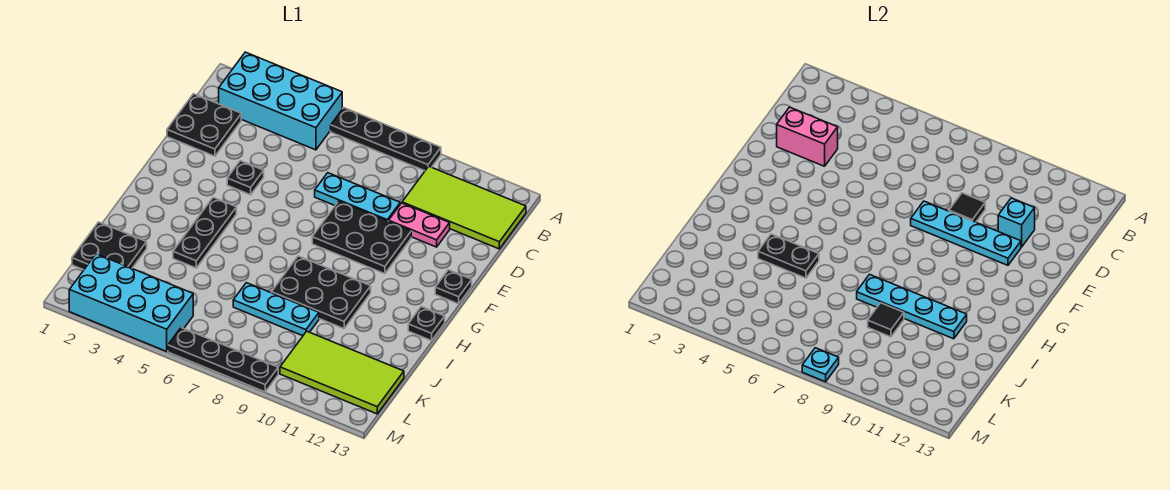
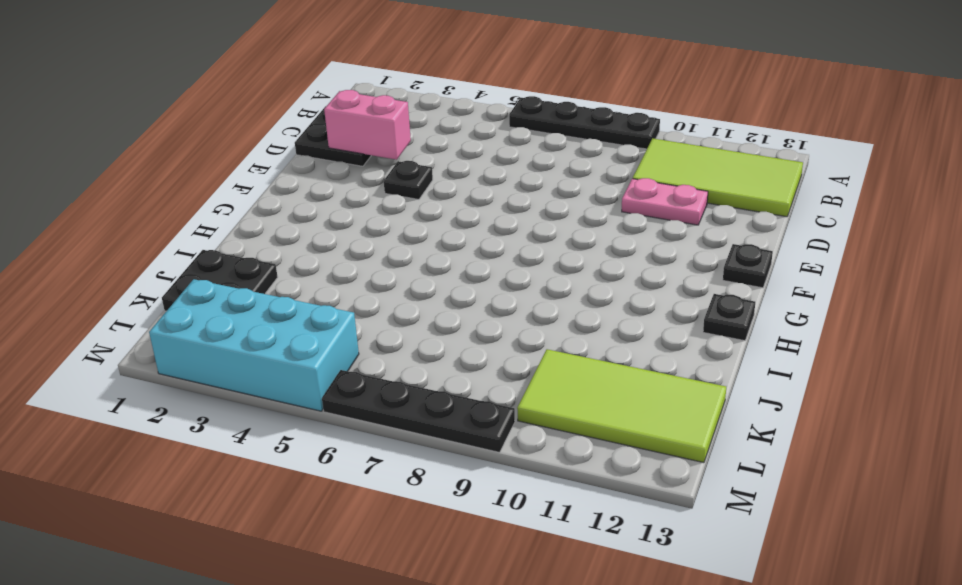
none -> cyan 2x4 brick [219,52,342,150]
none -> cyan 1x3 plate [315,173,400,221]
none -> black 2x3 plate [312,201,411,274]

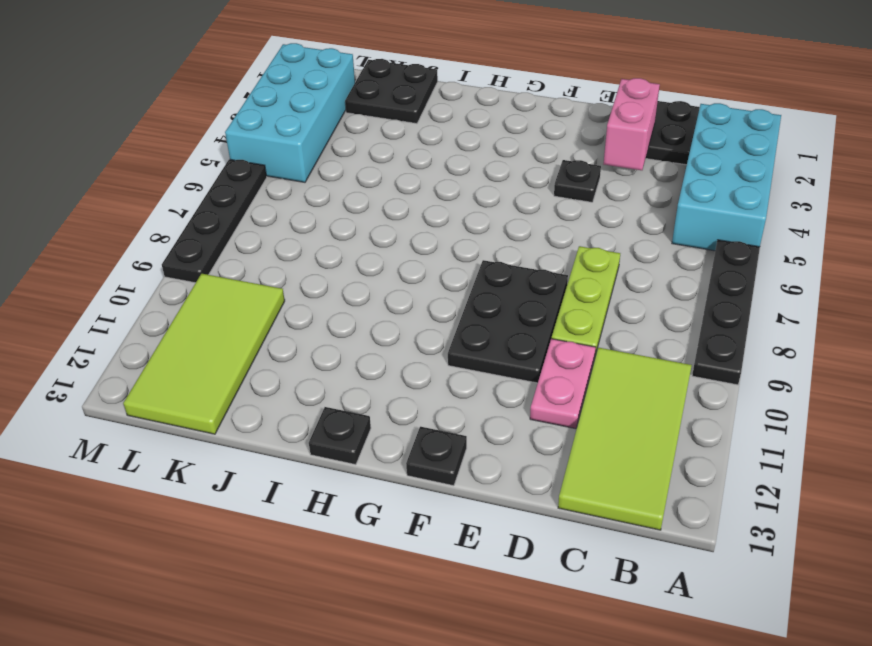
lime 1x3 plate [552,246,620,356] -> cyan 1x3 plate [315,173,400,221]
none -> black 1x3 plate [173,197,236,268]
none -> black 2x3 plate [272,256,371,329]
none -> cyan 1x3 plate [233,283,319,336]

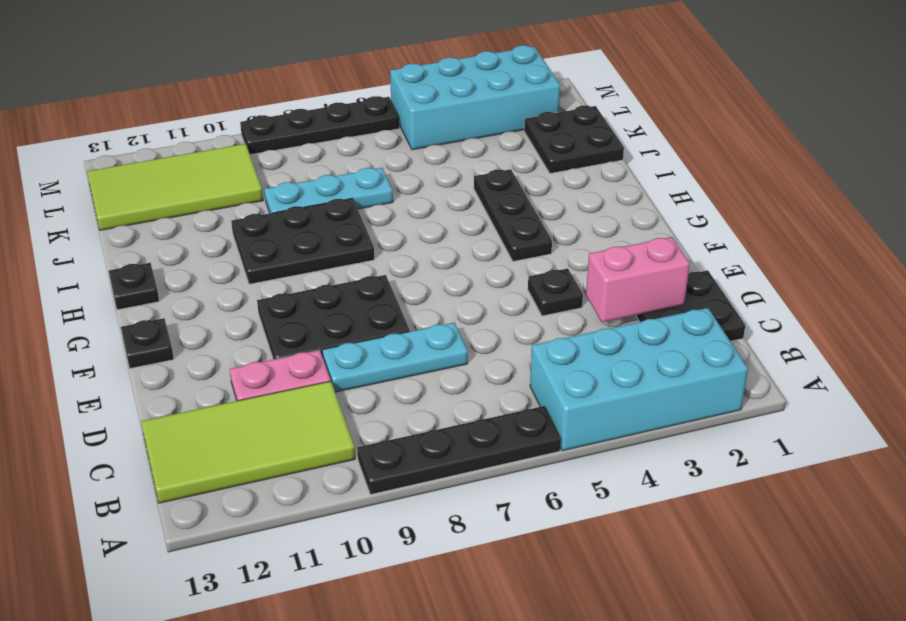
none -> black 1x1 tile [949,193,985,222]
none -> cyan 1x1 brick [998,198,1035,247]
none -> cyan 1x4 plate [911,201,1021,265]

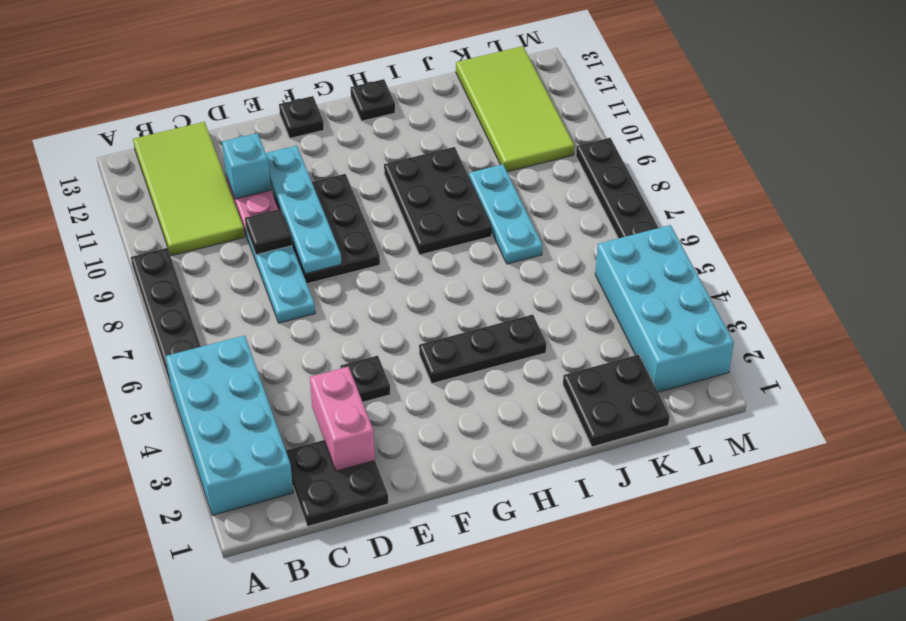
none -> black 1x2 plate [758,234,819,278]
none -> cyan 1x4 plate [857,274,967,339]
none -> black 1x1 tile [868,303,904,337]

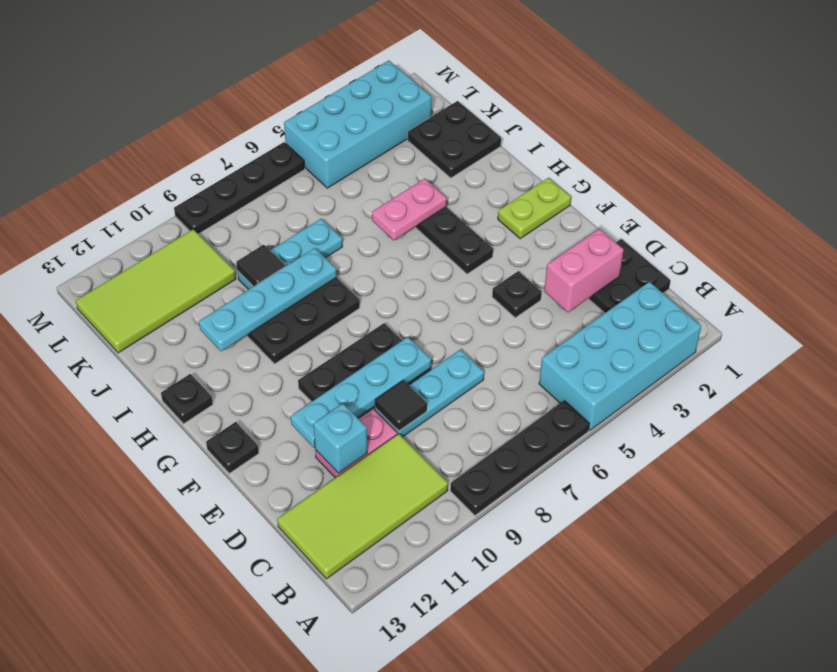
lime 1x2 plate [498,178,571,239] -> none
pink 1x2 plate [372,179,447,240] -> black 1x2 plate [758,234,819,278]
none -> cyan 1x1 plate [802,348,839,382]

